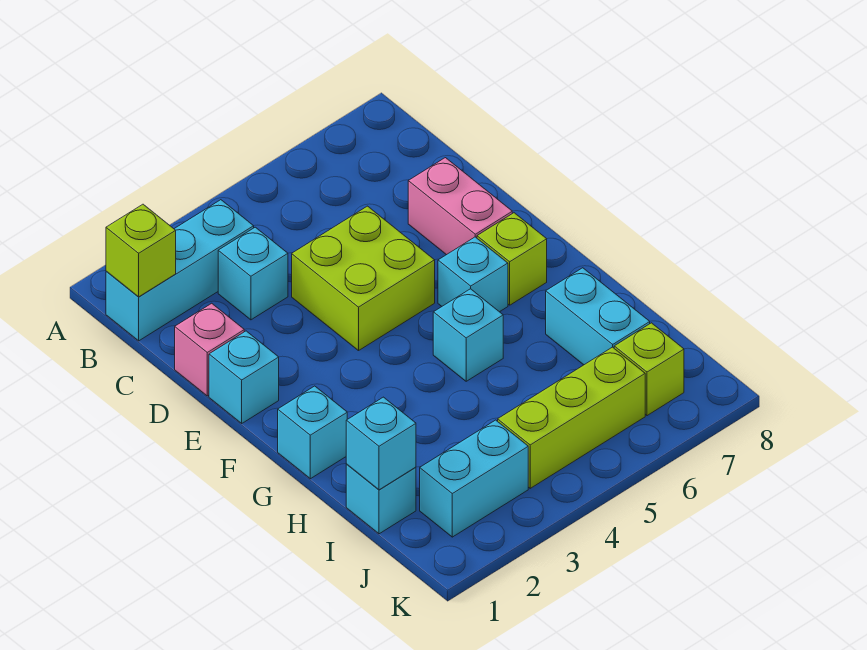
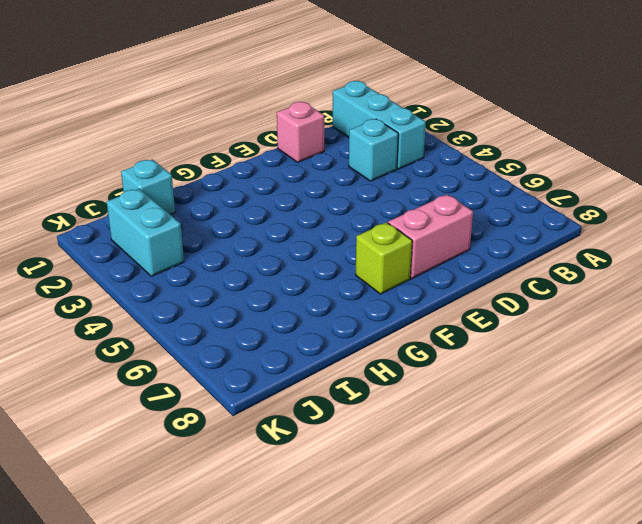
none -> lime 2x2 brick [292,206,435,351]
none -> cyan 1x1 brick [209,331,279,423]
none -> cyan 1x1 brick [438,237,508,312]

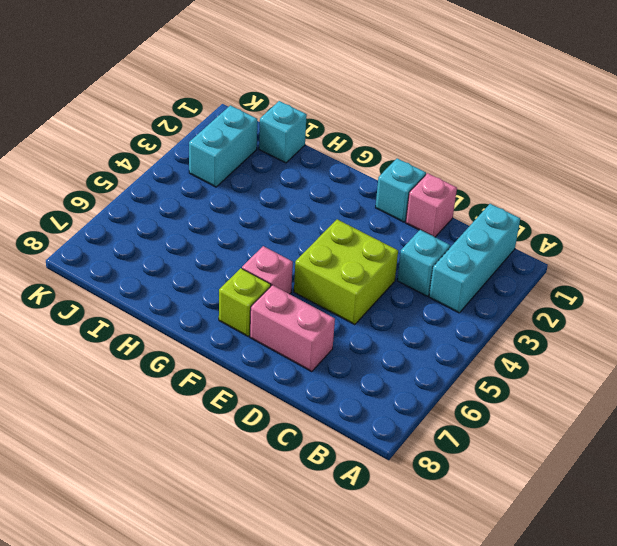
pink 1x1 brick [242,246,293,294] -> cyan 1x1 brick [438,237,508,312]
none -> cyan 1x1 brick [278,386,347,479]
none -> cyan 1x1 brick [433,289,503,381]
none -> cyan 1x2 brick [546,268,650,365]

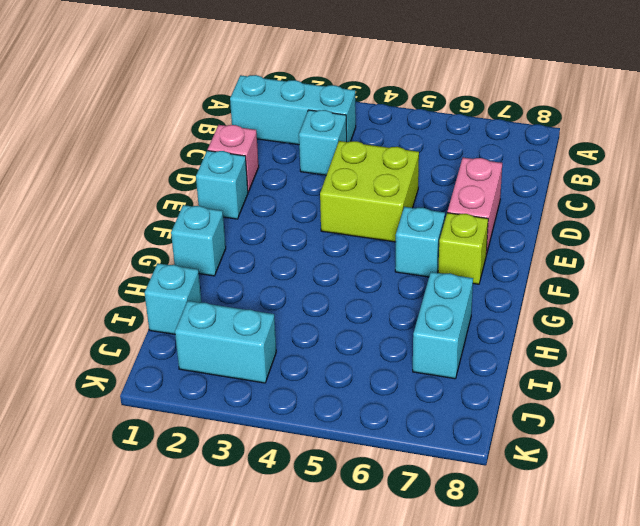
none -> cyan 1x1 brick [433,289,503,381]
none -> lime 1x3 brick [498,347,645,488]
none -> lime 1x1 brick [614,323,684,416]

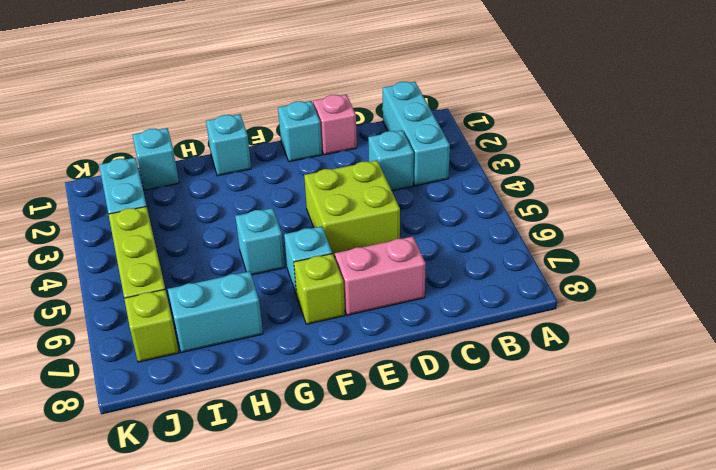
none -> lime 1x1 brick [106,204,176,297]
none -> cyan 1x1 brick [346,397,416,490]

